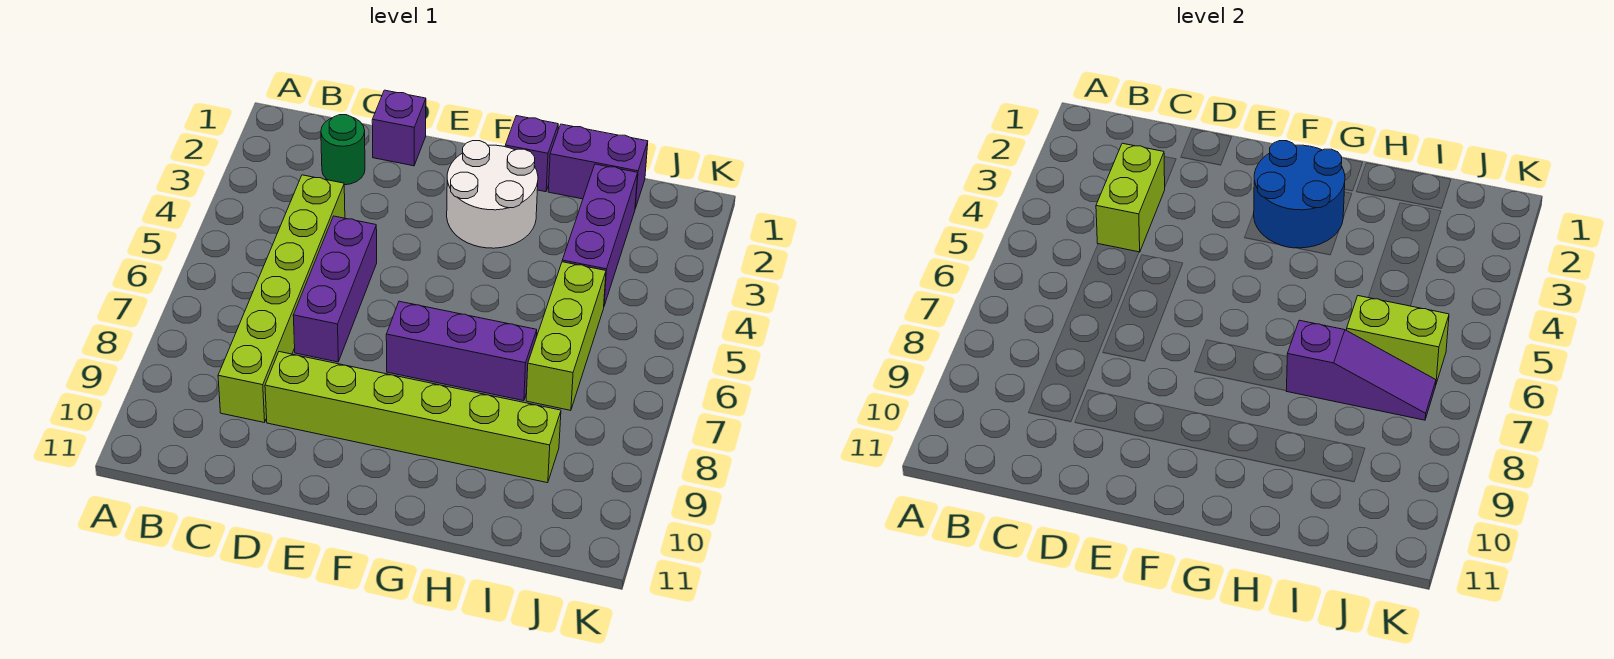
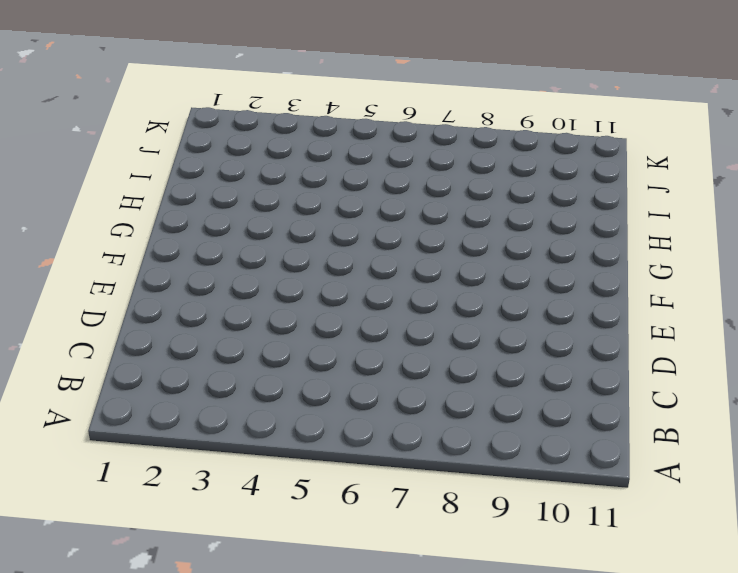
none -> green 1x1 round brick [321,115,365,185]
none -> lime 1x6 brick [218,175,345,423]
none -> purple 1x1 brick [372,90,426,166]

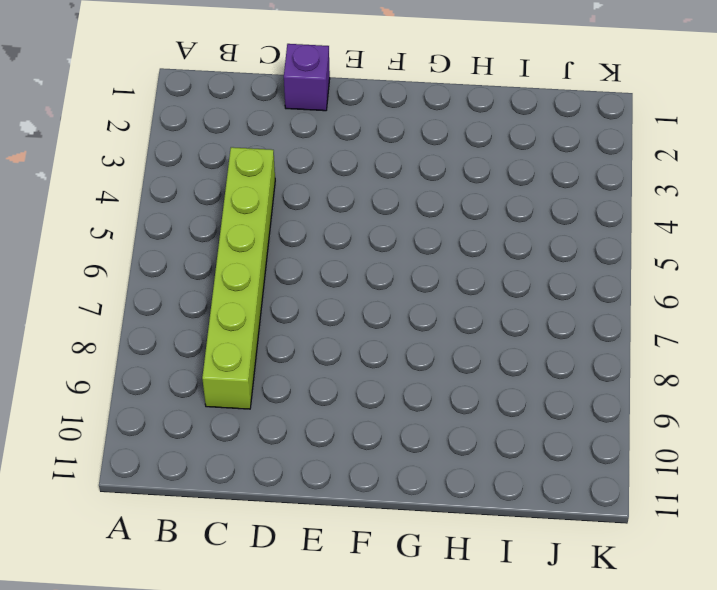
none -> green 1x1 round brick [321,115,365,185]
none -> purple 1x3 brick [293,216,377,362]
none -> lime 1x6 brick [265,352,561,483]

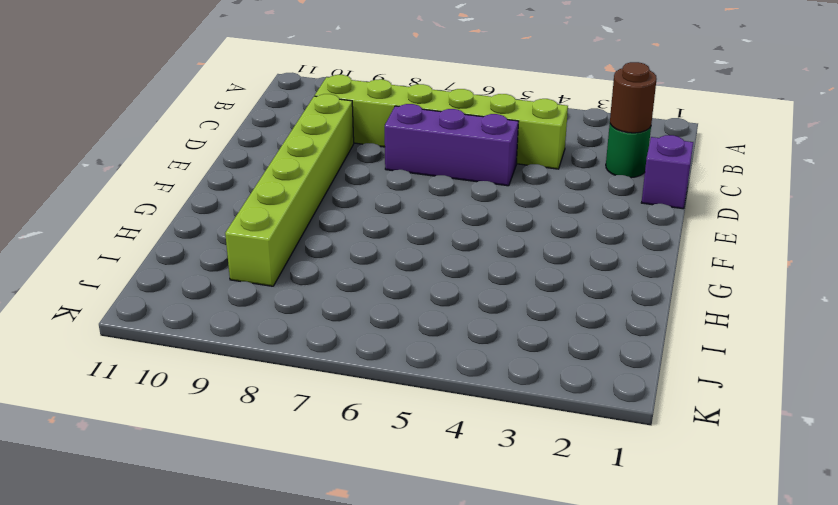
brown 1x1 round brick [610,62,657,133] -> none
none -> white 2x2 round brick [447,141,538,248]
none -> purple 1x3 brick [386,301,537,401]
none -> purple 1x1 brick [505,116,558,192]

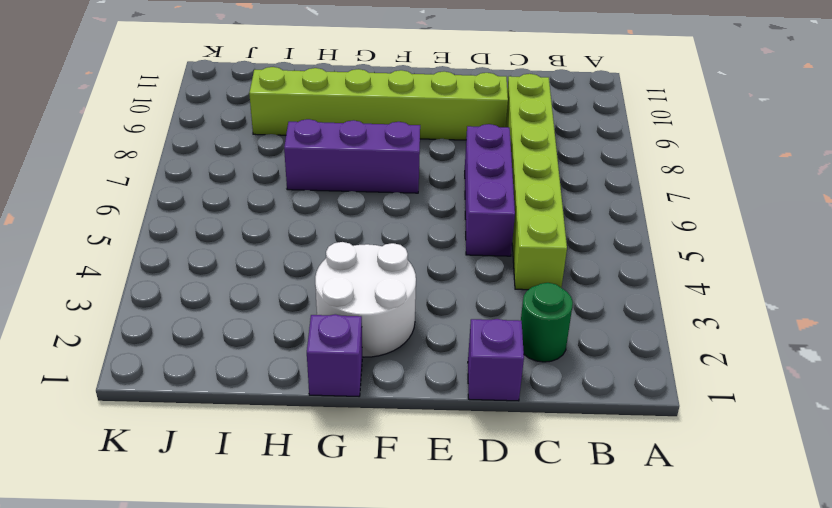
none -> purple 1x2 brick [548,124,648,208]
none -> purple 1x3 brick [562,164,638,306]
none -> lime 1x3 brick [526,262,606,410]

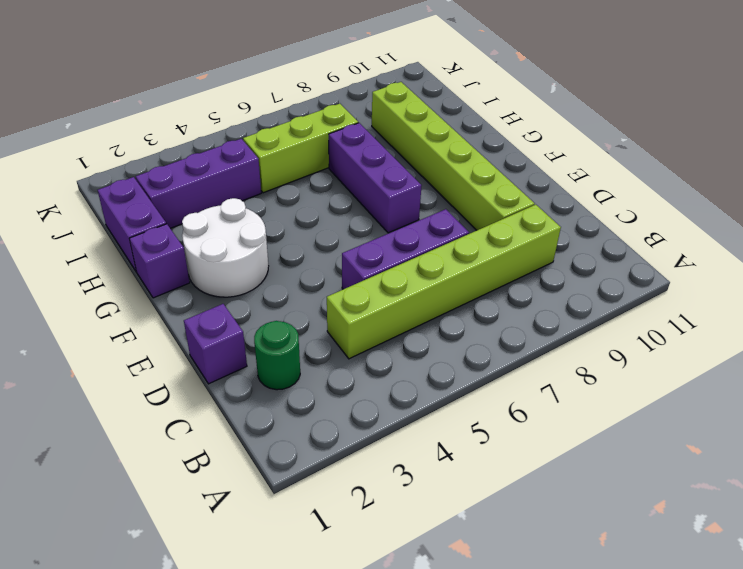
none -> lime 1x2 brick [1096,143,1165,252]
none -> blue 2x2 round brick [1254,141,1345,248]
none -> purple 1x3 slope [1286,320,1436,420]

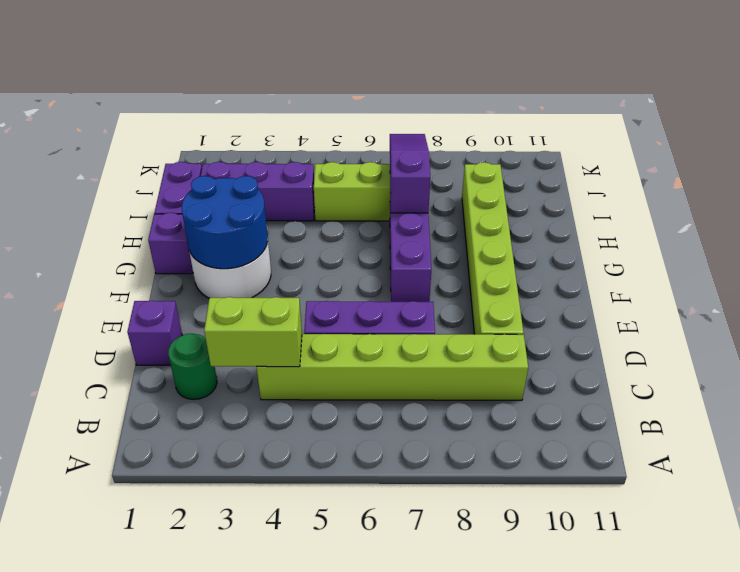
none -> lime 1x2 brick [1347,296,1449,384]

